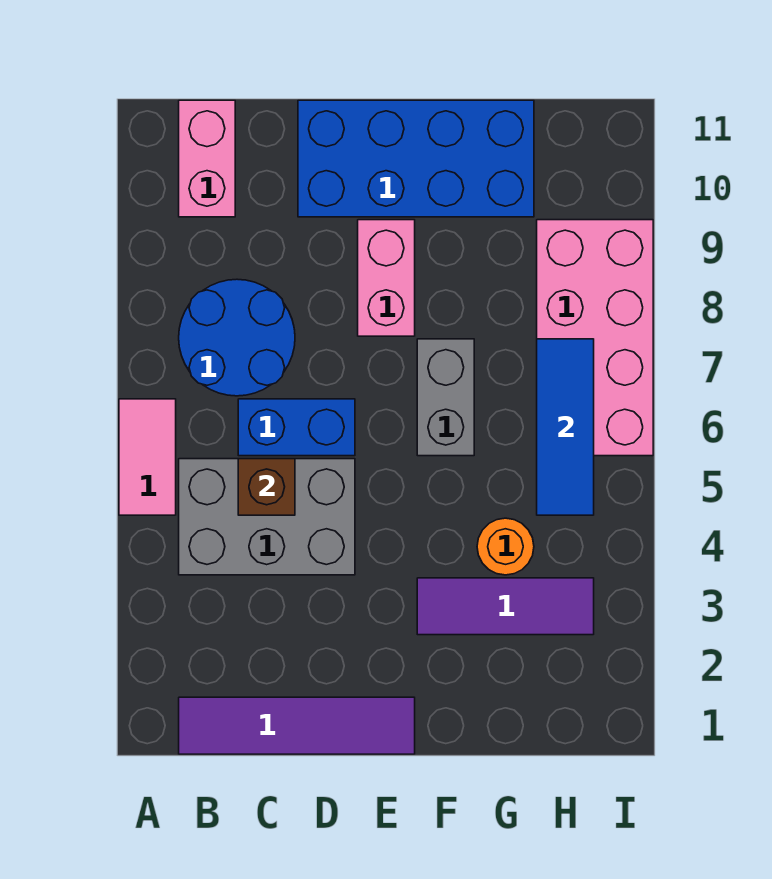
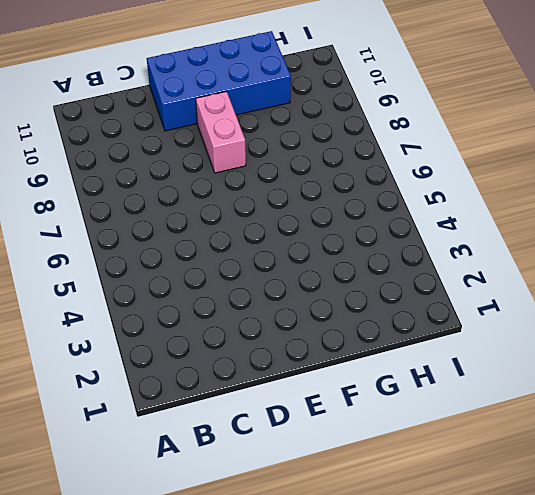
none -> pink 1x2 tile [119,399,176,515]
none -> purple 1x4 tile [179,697,415,754]
none -> grey 2x3 brick [179,459,355,575]

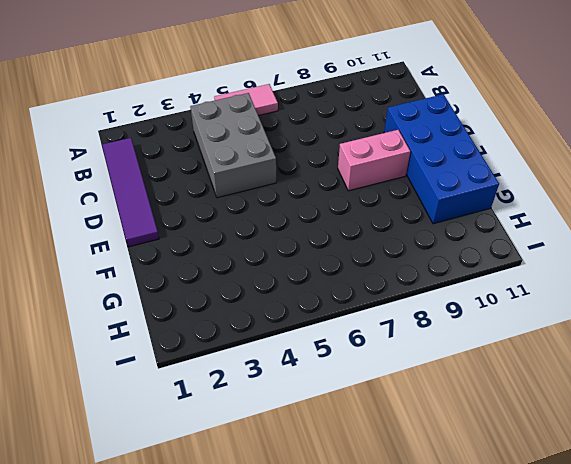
none -> blue 2x2 round brick [179,279,295,396]
none -> pink 1x2 brick [179,100,235,217]
none -> blue 1x2 brick [238,399,355,456]

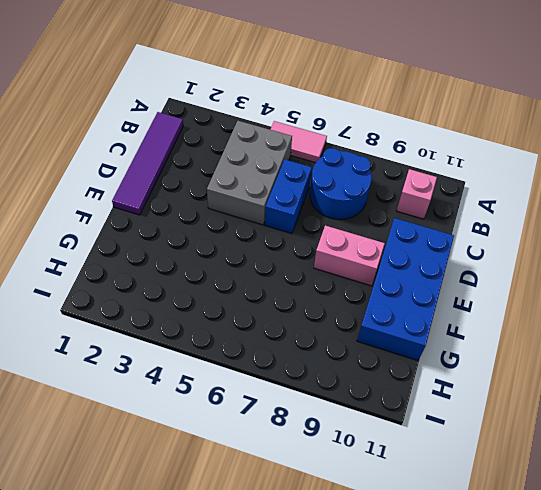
pink 1x1 brick [396,169,437,219] -> pink 1x2 brick [179,100,235,217]
none -> purple 1x3 tile [417,578,594,635]
none -> grey 1x2 brick [417,339,474,456]
none -> orange 1x1 round brick [477,518,534,575]

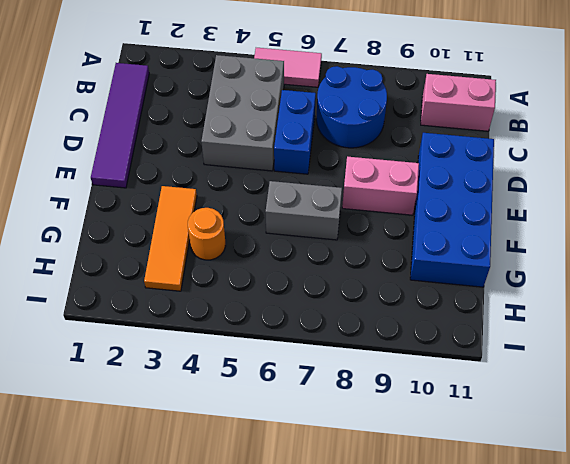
orange 1x3 tile [144,186,197,291] -> purple 1x3 tile [417,578,594,635]
none -> pink 2x4 brick [537,220,653,456]
none -> brown 1x1 brick [238,459,295,515]
none -> blue 1x3 tile [537,339,594,515]

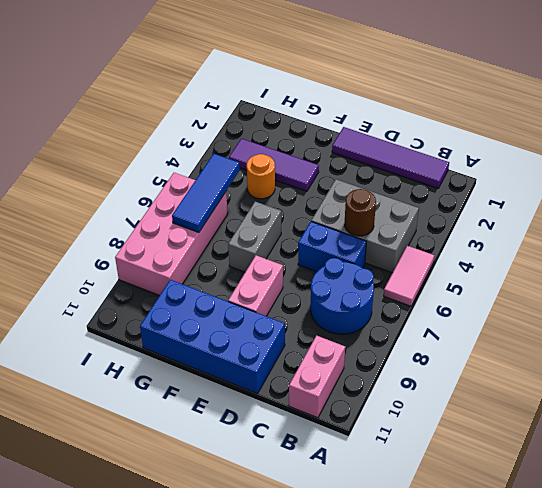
brown 1x1 round brick [345,189,376,236] -> brown 1x1 brick [238,459,295,515]

